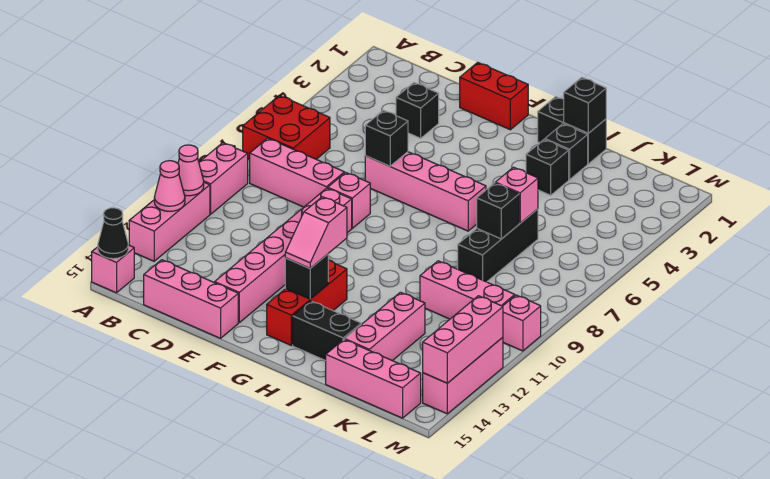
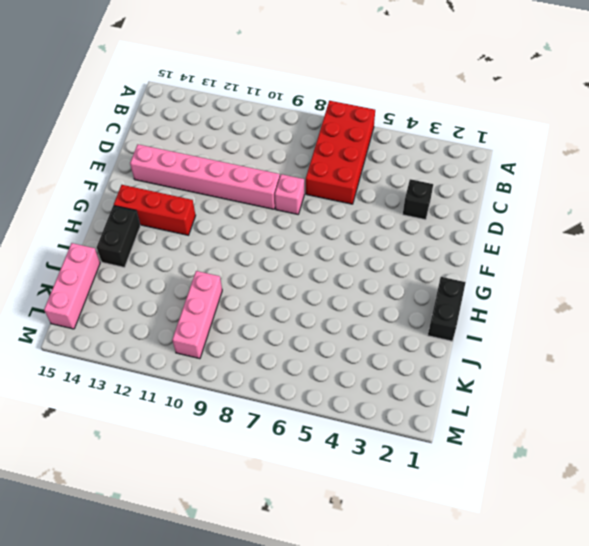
red 2x4 brick [306,101,375,204] -> red 2x2 brick [243,95,330,159]
none -> pink 1x2 brick [199,143,248,214]
none -> pink 1x3 brick [129,182,210,261]
none -> pink 1x1 brick [92,245,134,293]
none -> pink 1x3 brick [250,138,344,207]

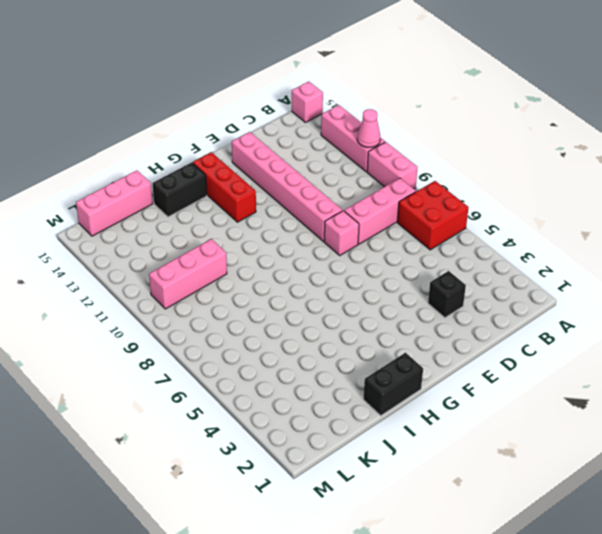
none -> pink 1x3 brick [144,260,238,338]
none -> red 1x2 brick [460,62,528,130]
none -> pink 1x4 brick [365,152,486,231]
none -> black 1x1 brick [545,124,588,180]

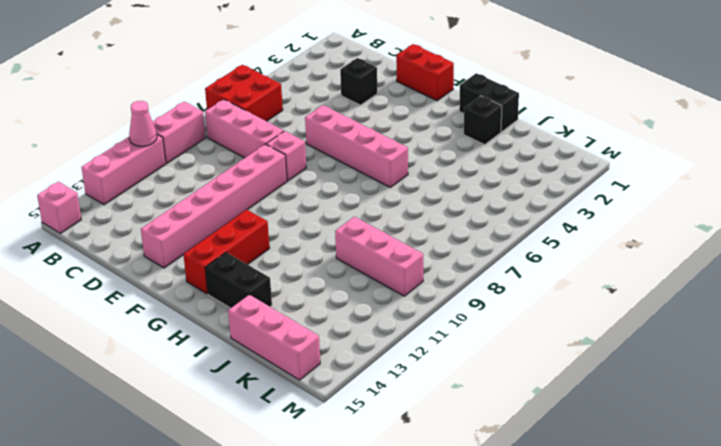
none -> pink 1x3 brick [144,260,238,338]
none -> black 1x1 brick [526,140,569,195]
none -> black 1x3 brick [458,209,538,282]
none -> pink 1x3 brick [345,292,425,361]

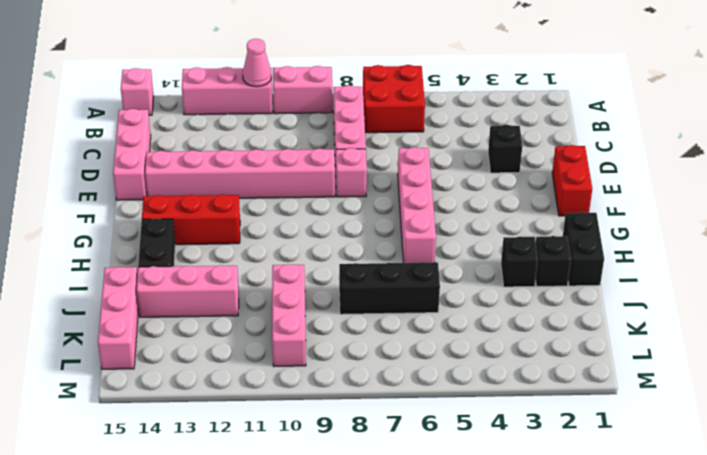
none -> pink 1x1 brick [503,295,541,351]
none -> pink 1x3 brick [423,337,503,414]
none -> pink 1x1 cone [154,161,185,211]
none -> black 1x1 cone [98,208,128,259]

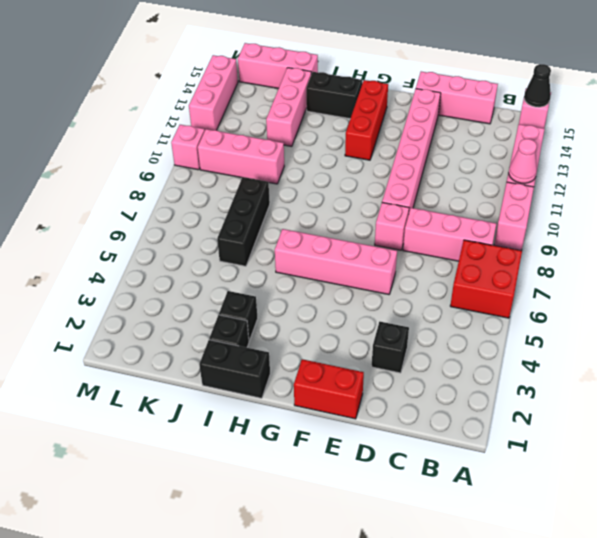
none -> pink 1x1 cone [154,161,185,211]
none -> black 1x1 brick [365,110,408,166]
none -> black 1x1 brick [285,254,328,299]
none -> black 1x1 brick [564,77,606,133]

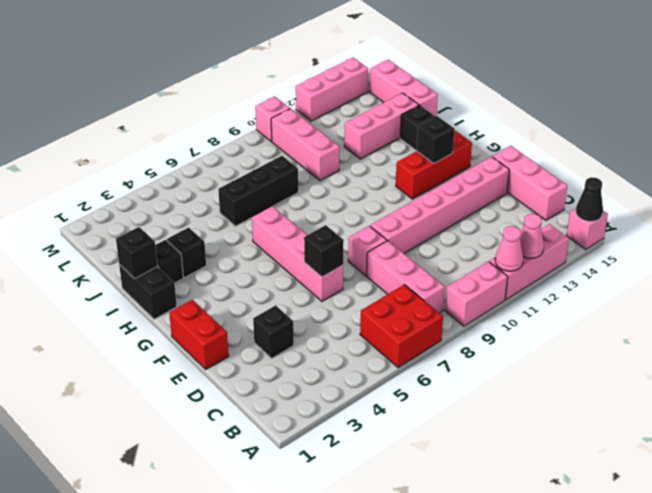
none -> pink 1x1 brick [495,167,538,223]
none -> black 1x1 brick [477,183,519,239]
none -> pink 1x3 brick [423,296,503,383]
none -> pink 1x2 slope [285,197,347,268]

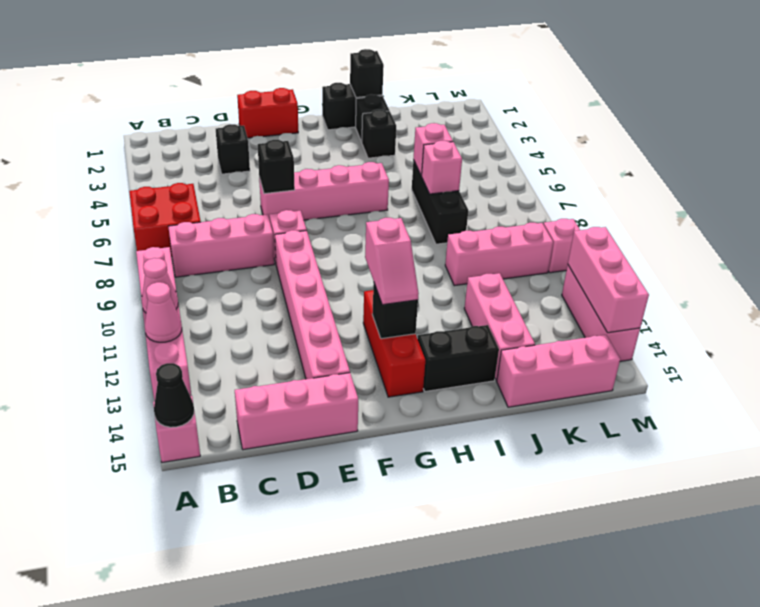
pink 1x1 brick [421,141,462,194] -> black 1x1 brick [477,183,519,239]

